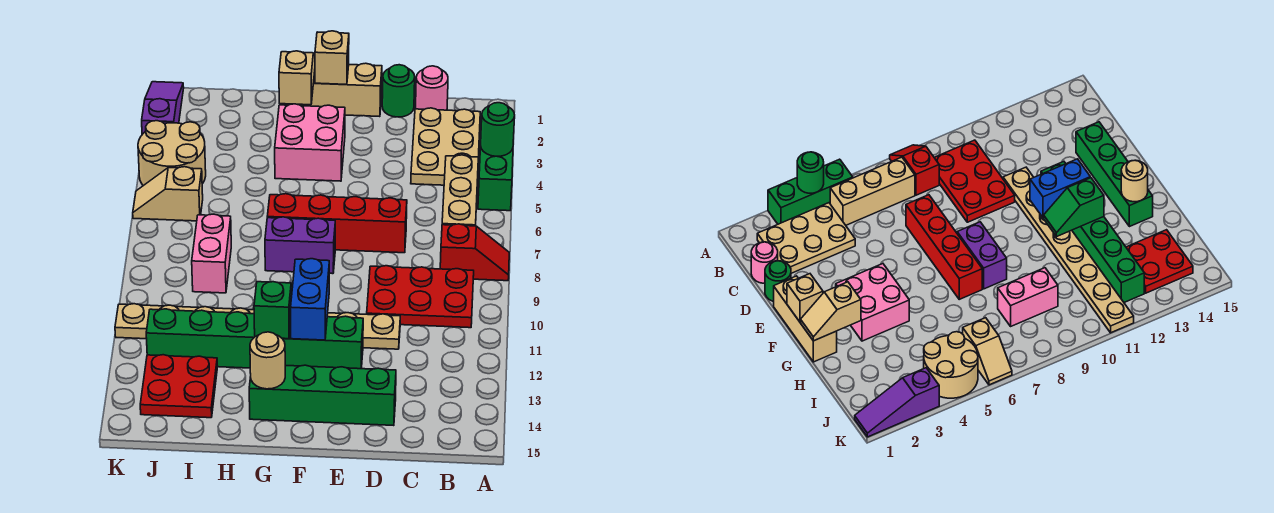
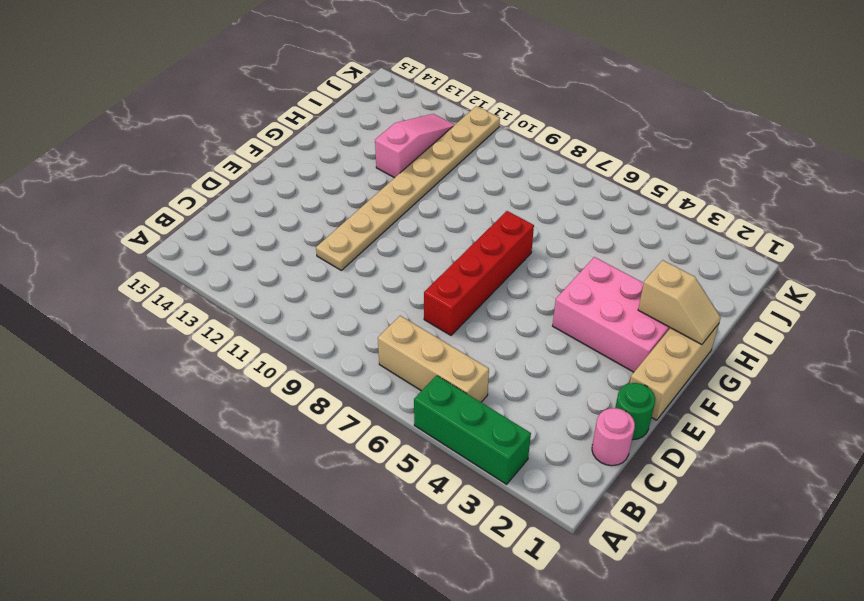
pink 2x3 brick [553,257,670,372] -> pink 2x2 brick [275,104,345,181]
pink 1x3 slope [375,114,455,178] -> green 1x6 brick [146,309,363,369]
none -> red 1x2 slope [440,224,509,281]
none -> tan 2x3 plate [411,108,480,185]
none -> red 2x3 plate [367,266,474,328]

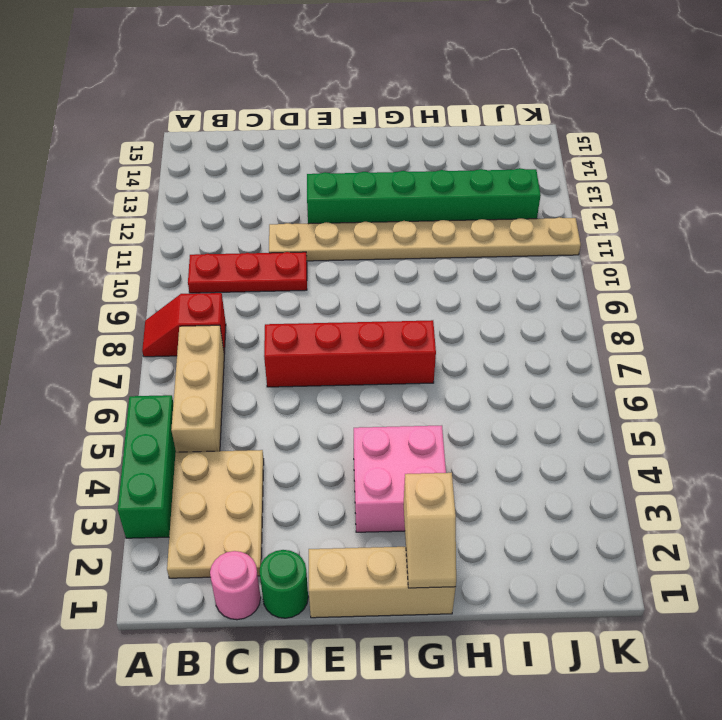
red 1x3 plate [188,252,307,293] -> red 2x3 plate [367,266,474,328]
none -> green 1x4 brick [249,365,396,426]
none -> purple 1x2 brick [265,217,335,274]
none -> pink 1x2 brick [192,214,231,293]

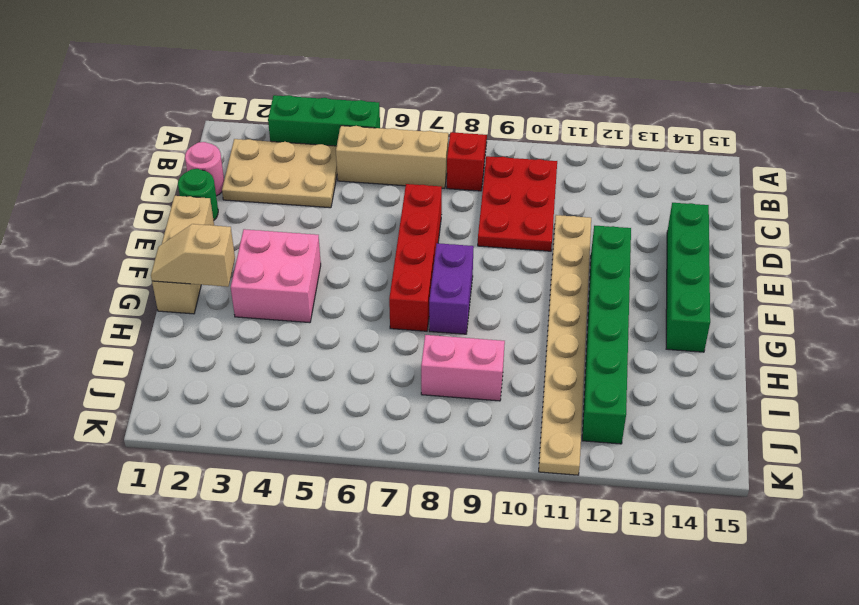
none -> red 2x2 plate [140,355,217,418]
none -> tan 2x2 round brick [138,121,206,186]
none -> tan 1x2 slope [133,167,203,221]

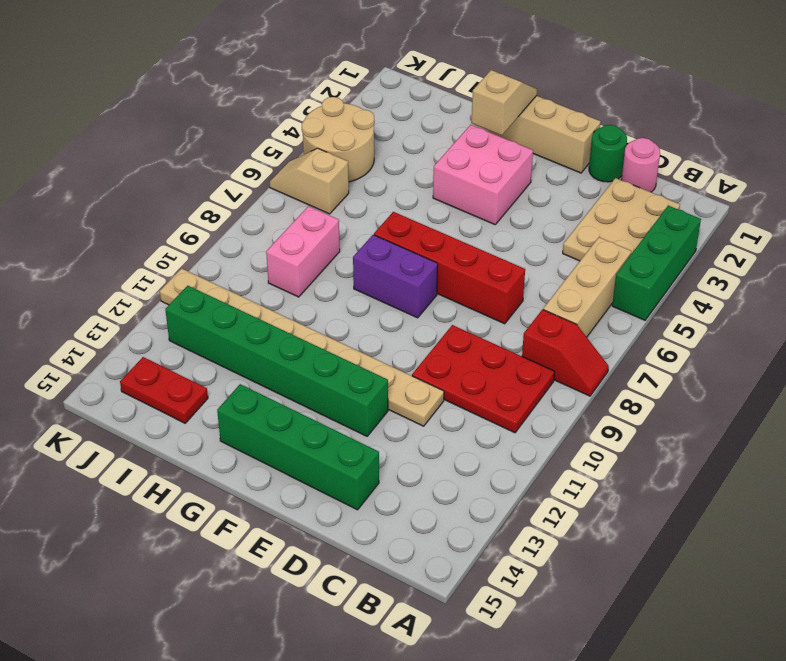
red 1x2 plate [120,357,208,423] -> red 2x2 plate [140,355,217,418]
none -> purple 1x3 slope [142,82,184,134]
none -> green 1x1 round brick [481,103,515,156]
none -> tan 1x1 brick [315,31,349,85]

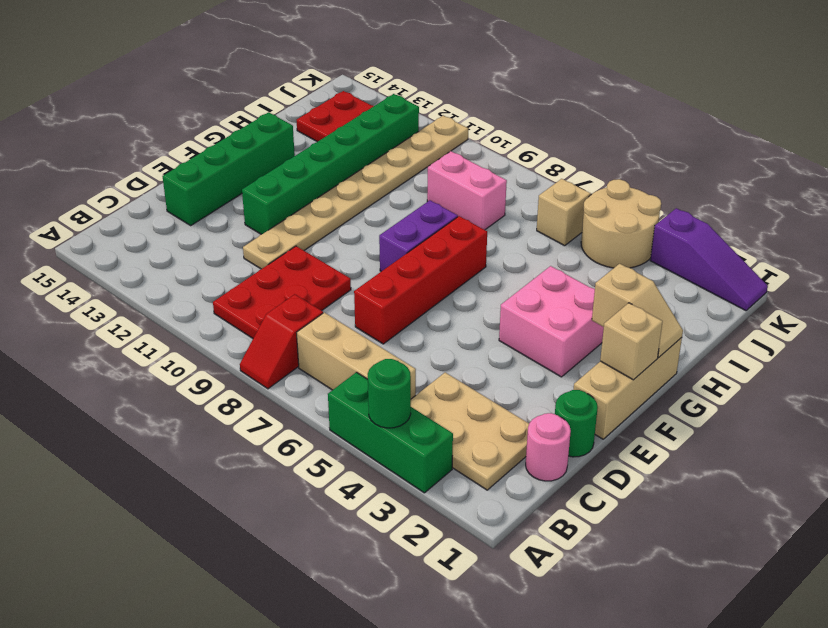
none -> blue 1x2 brick [291,259,329,340]
none -> green 1x2 slope [254,282,293,339]
none -> tan 1x1 round brick [250,332,285,389]

